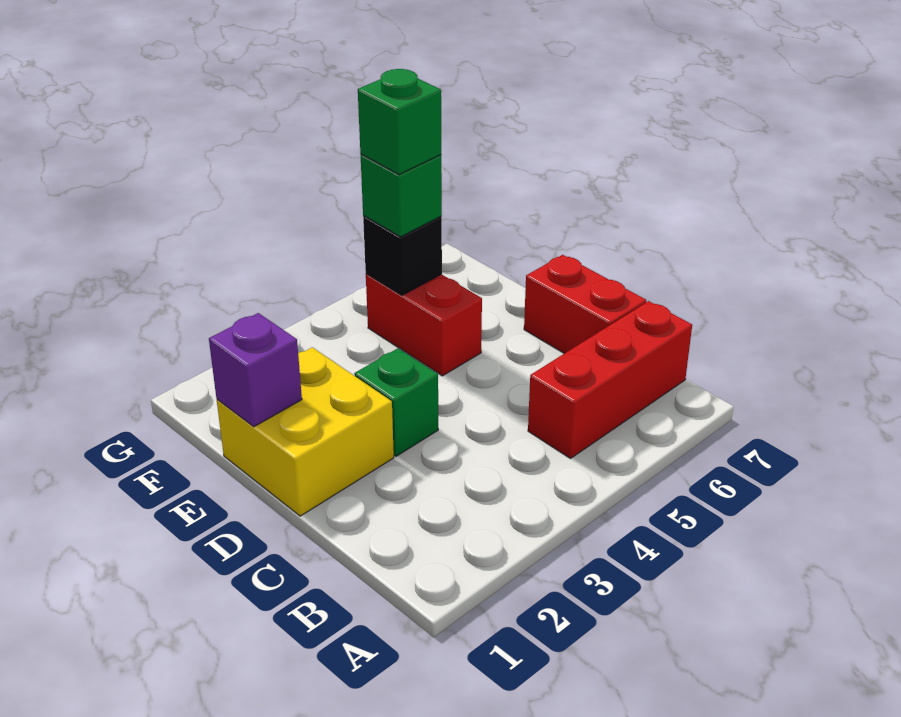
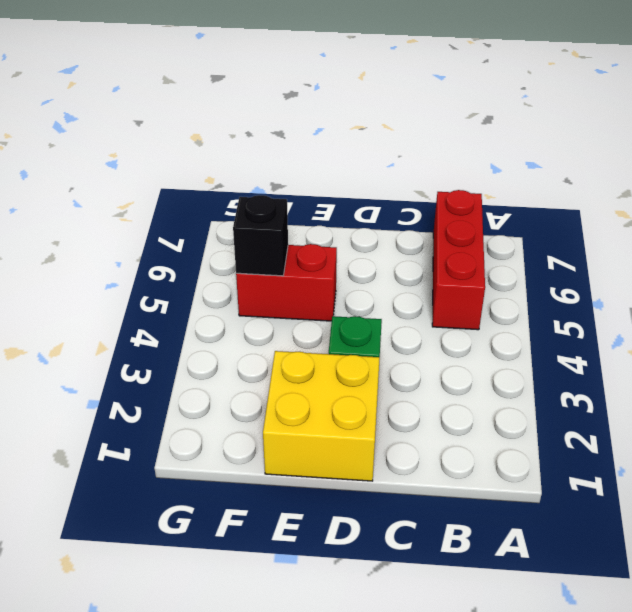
none -> red 1x2 brick [524,255,646,354]
none -> purple 1x1 brick [209,313,302,427]

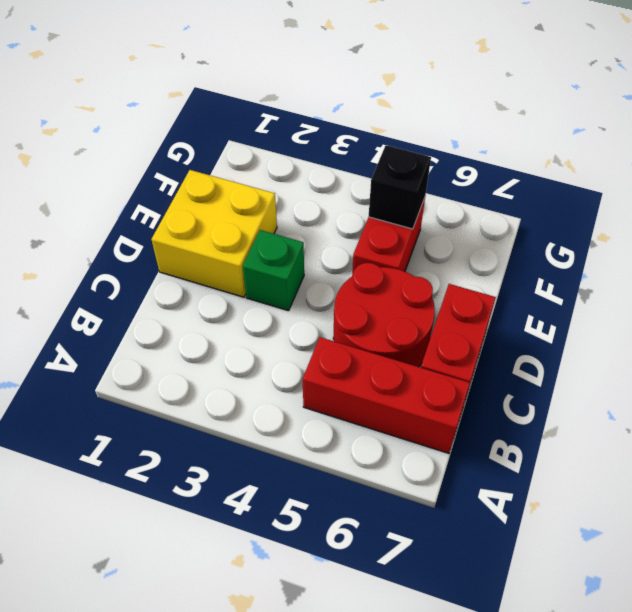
red 2x2 round brick [333,263,435,367] -> none
none -> purple 1x1 brick [209,313,302,427]
none -> green 1x1 brick [361,154,442,237]

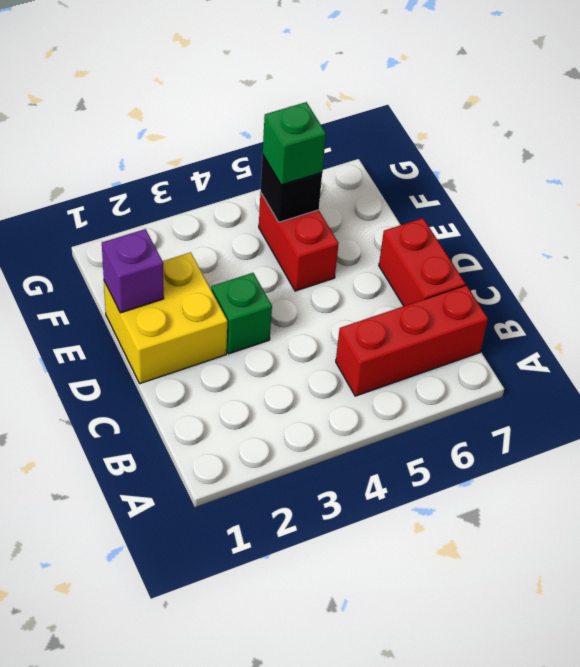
none -> green 1x1 brick [358,69,441,175]

